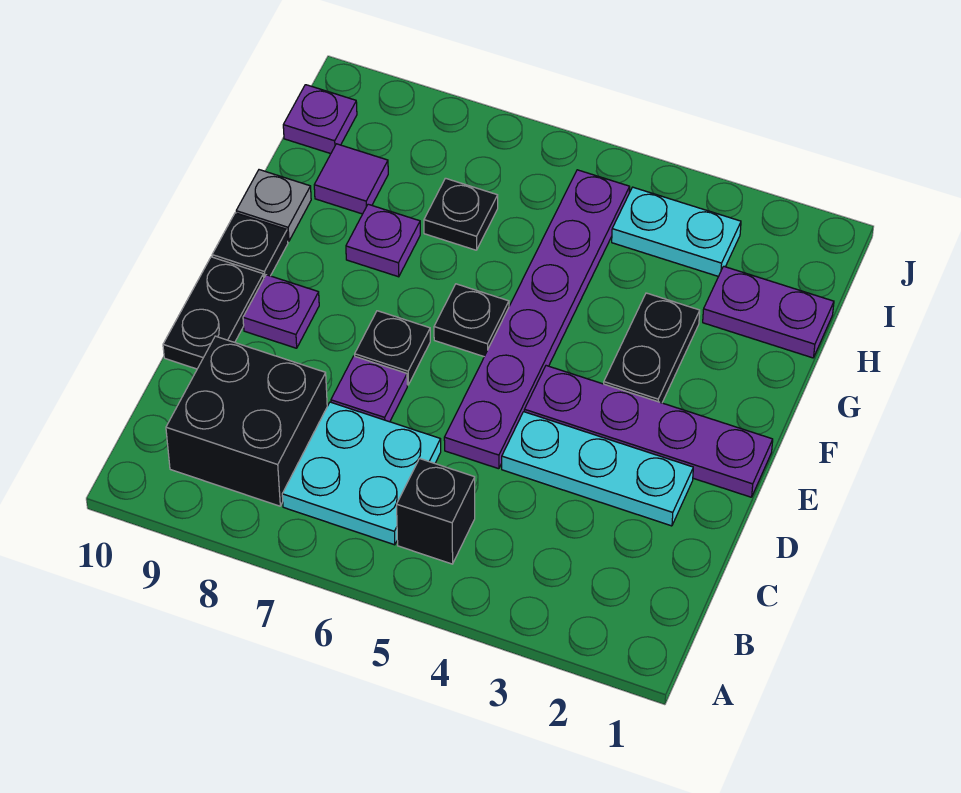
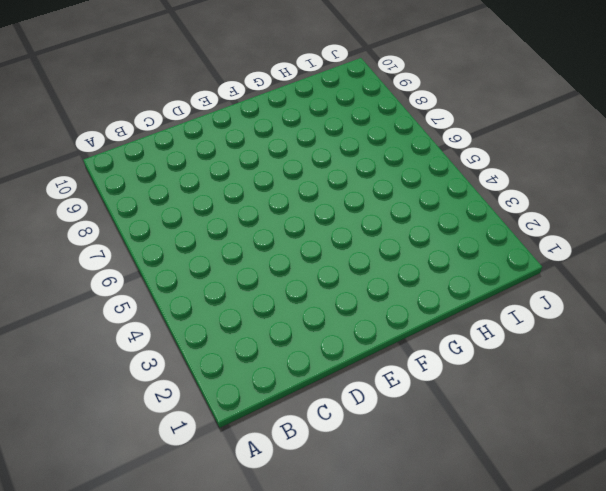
none -> black 1x1 brick [397,459,475,564]
none -> cyan 2x2 plate [282,402,441,545]
none -> black 2x2 brick [166,336,327,506]

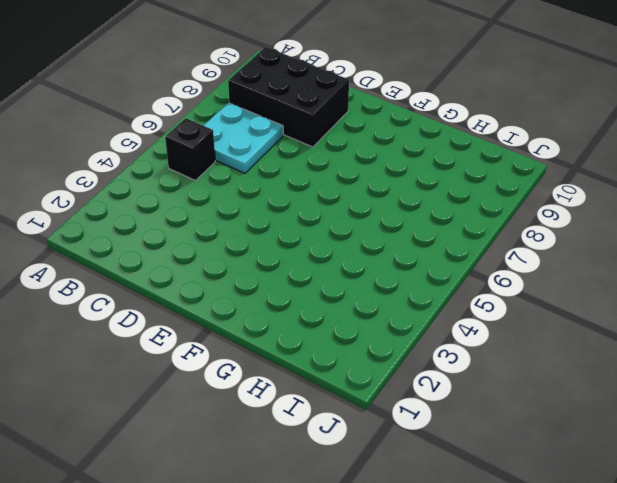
black 2x3 brick [228,47,349,147] -> black 2x2 brick [166,336,327,506]
none -> cyan 1x3 plate [502,412,693,526]
none -> purple 1x6 plate [444,170,630,469]
none -> purple 1x1 plate [331,356,407,422]

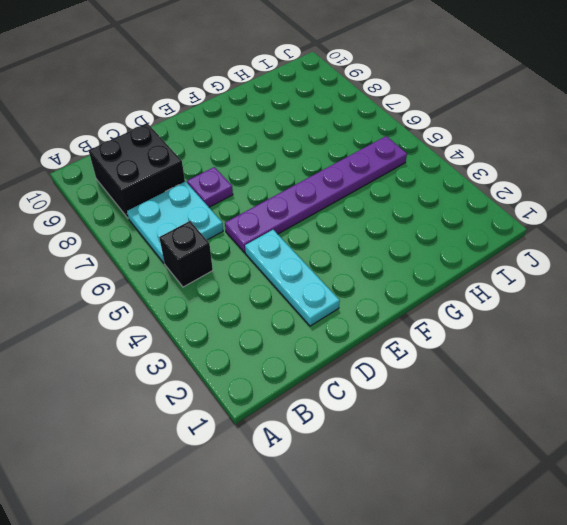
none -> black 1x2 plate [163,257,264,369]
none -> purple 1x4 plate [524,366,773,497]
none -> black 1x1 plate [355,311,430,385]

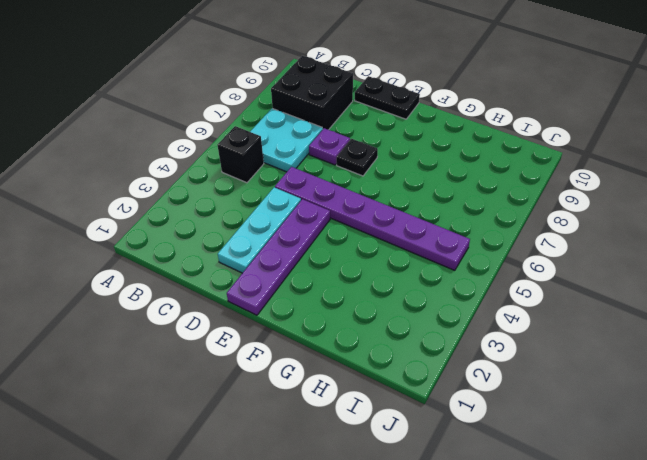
none -> purple 1x1 plate [243,275,319,348]
none -> black 1x2 plate [604,293,700,403]
none -> black 1x1 plate [434,284,509,356]

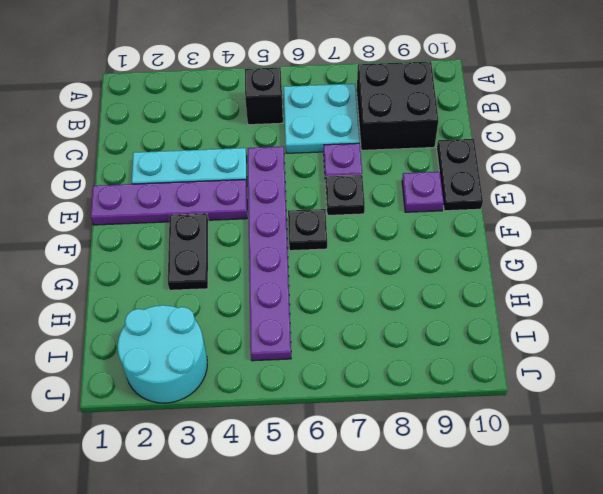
cyan 2x2 round brick [118,305,207,403] -> cyan 1x2 plate [612,187,741,276]
none -> black 1x1 plate [212,213,288,277]
none -> purple 1x1 plate [346,204,420,277]
none -> grey 1x1 plate [236,170,311,241]

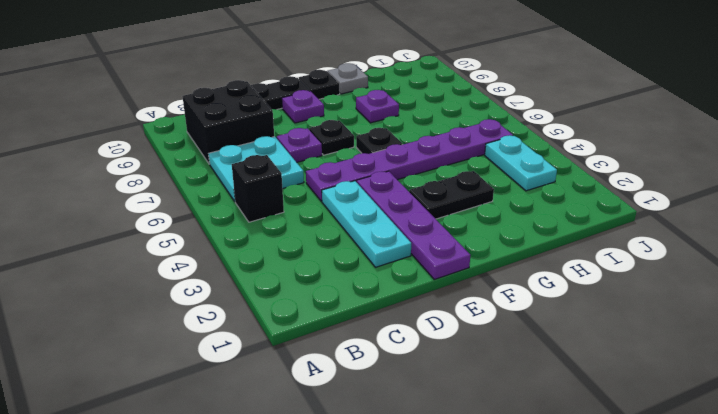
none -> purple 1x2 plate [703,266,834,358]
none -> black 1x1 plate [424,178,498,250]
none -> purple 1x1 tile [314,144,388,214]

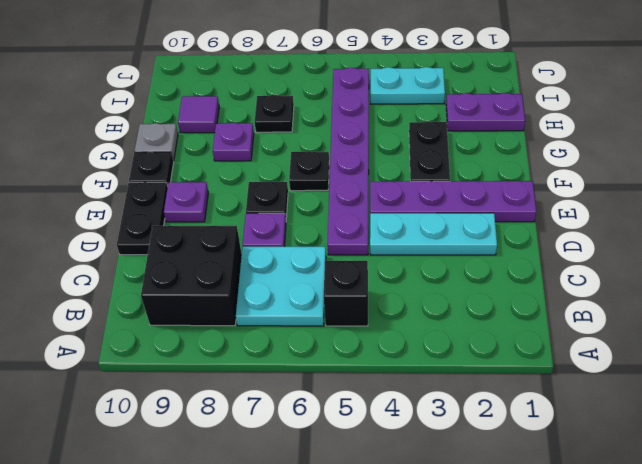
none -> purple 1x1 plate [283,85,357,154]

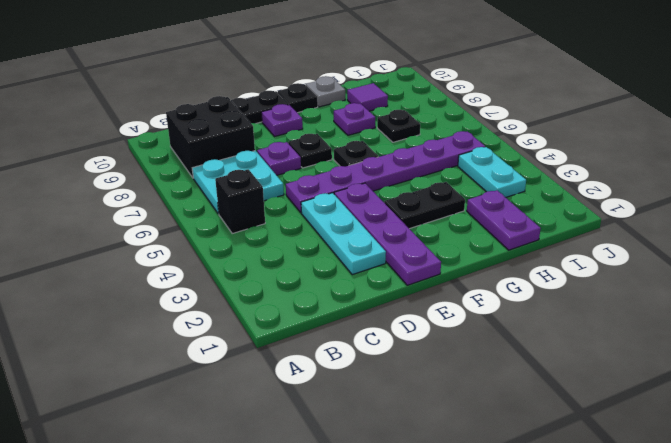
none -> purple 1x1 plate [283,85,357,154]

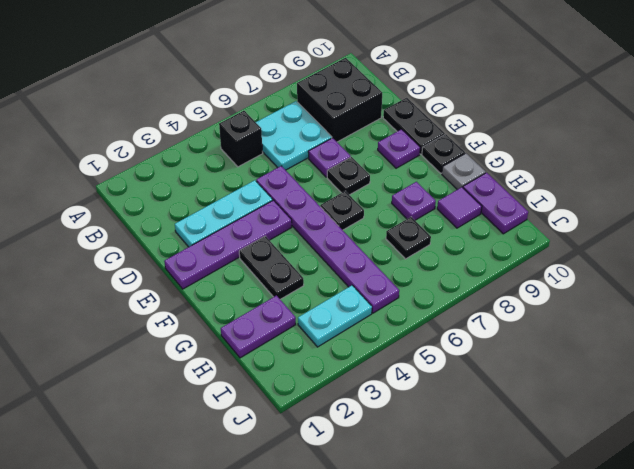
purple 1x2 plate [463,173,528,234] -> purple 1x1 plate [283,85,357,154]

